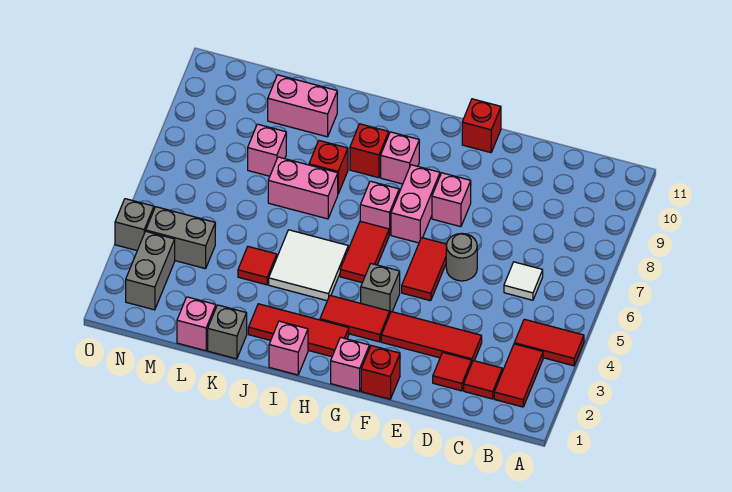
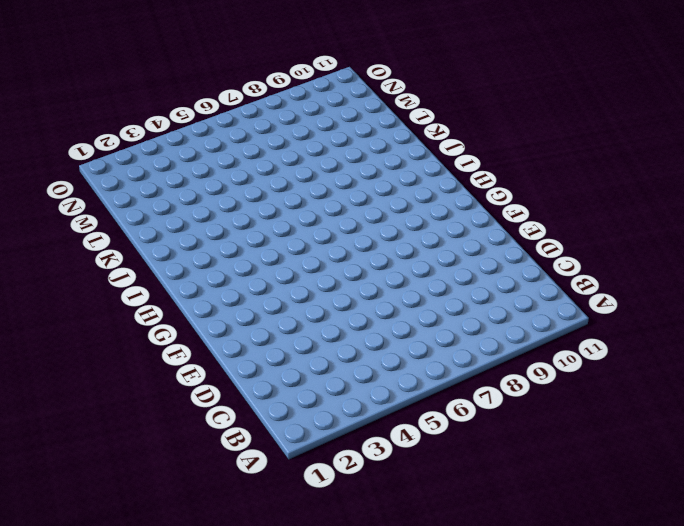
none -> red 1x2 tile [514,319,584,366]
none -> red 1x2 tile [494,344,543,407]
none -> red 1x1 tile [464,361,502,399]
none -> white 1x1 tile [504,262,543,300]

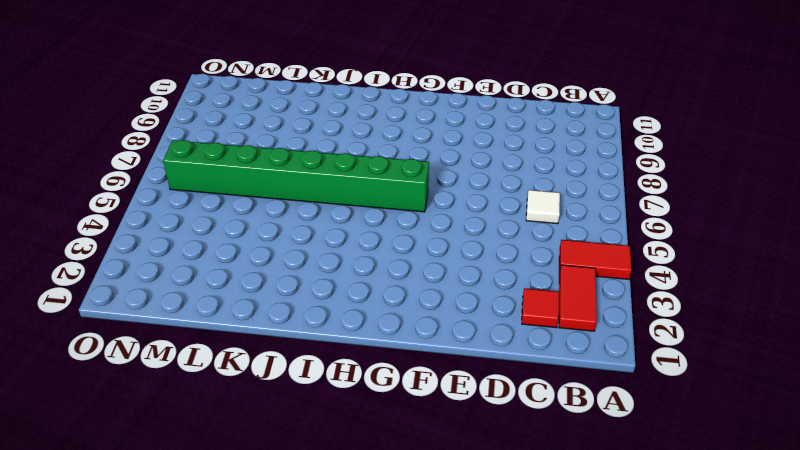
green 1x8 brick [163,140,429,212] -> red 1x2 tile [340,221,389,283]
none -> red 1x1 tile [433,353,472,391]
none -> red 1x3 tile [381,312,482,362]
none -> grey 1x1 round brick [446,233,477,281]
none -> red 1x1 brick [361,346,400,399]

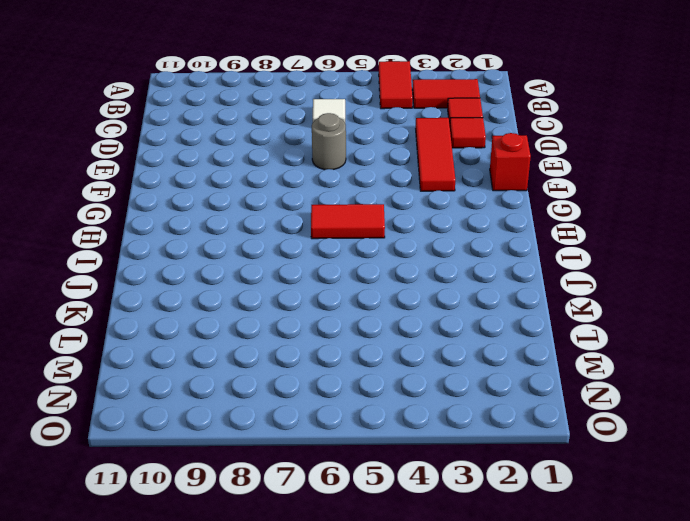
none -> red 1x2 tile [402,238,447,301]
none -> pink 1x1 brick [432,173,471,227]
none -> red 1x1 brick [462,99,501,153]
none -> pink 1x1 brick [331,337,369,391]

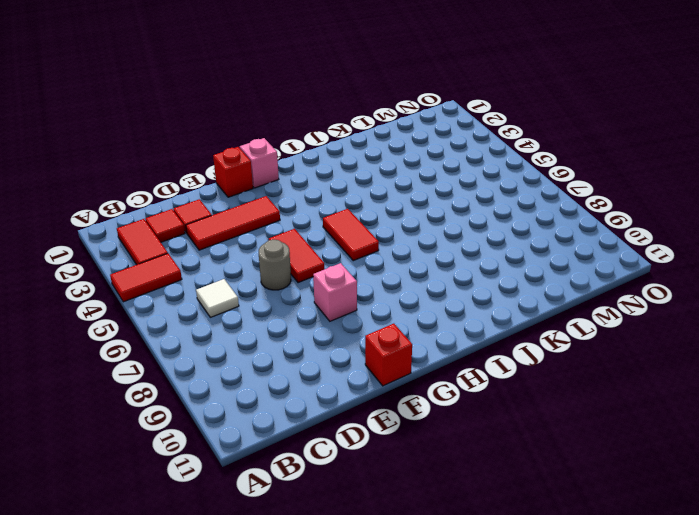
none -> red 1x2 tile [320,295,390,342]
none -> grey 1x1 brick [361,264,400,313]
none -> pink 1x2 brick [391,165,440,243]
none -> red 1x3 tile [248,304,349,357]

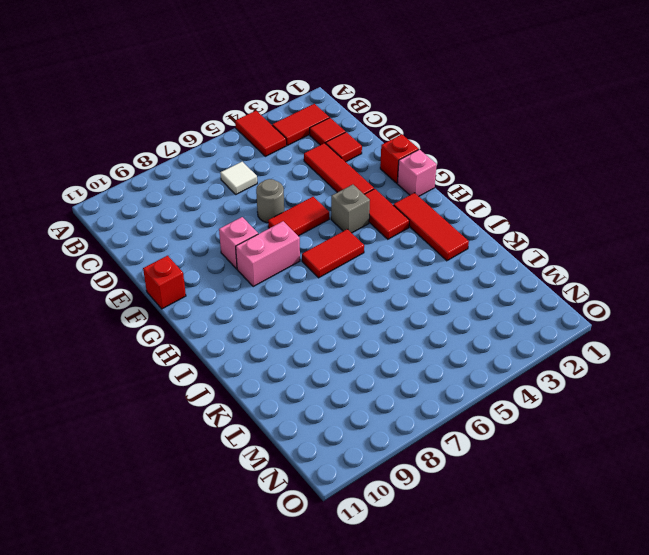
none -> pink 1x1 brick [360,181,399,235]
none -> pink 1x1 brick [381,132,419,184]
none -> pink 1x1 brick [269,321,308,375]
none -> white 2x2 tile [269,230,348,301]

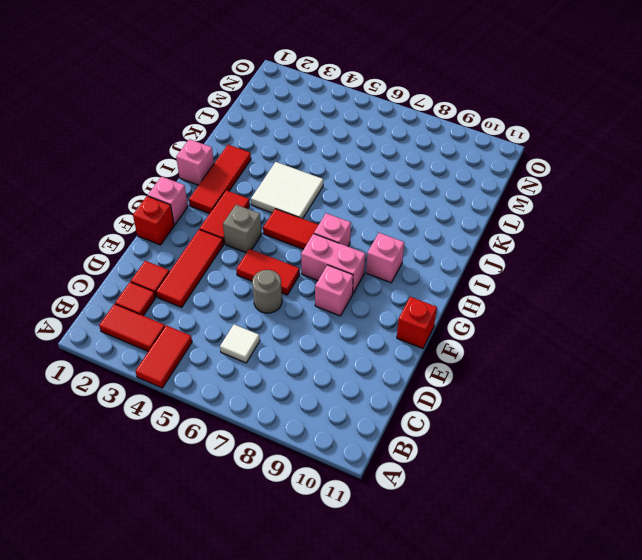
none -> red 1x1 brick [350,124,389,178]
none -> pink 1x2 brick [268,157,338,219]
none -> red 1x1 brick [309,141,348,194]
none -> grey 1x1 brick [208,305,247,359]

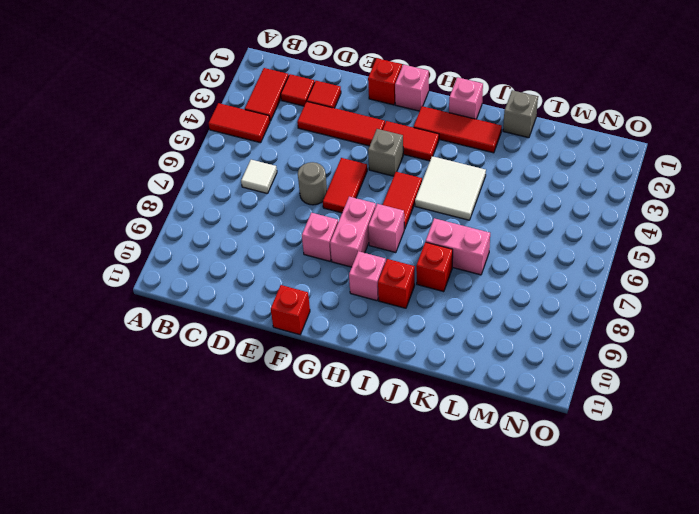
none -> red 1x1 tile [238,247,277,285]
none -> pink 1x2 brick [268,75,337,137]
none -> pink 1x1 brick [177,297,216,351]
none -> pink 1x1 brick [248,124,286,176]

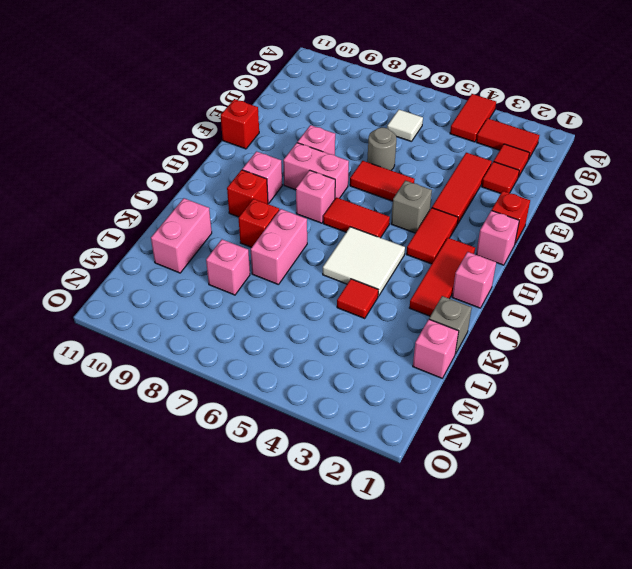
none -> grey 1x2 brick [146,207,215,269]
none -> grey 1x2 brick [126,231,175,310]
none -> grey 1x1 brick [115,199,154,250]

